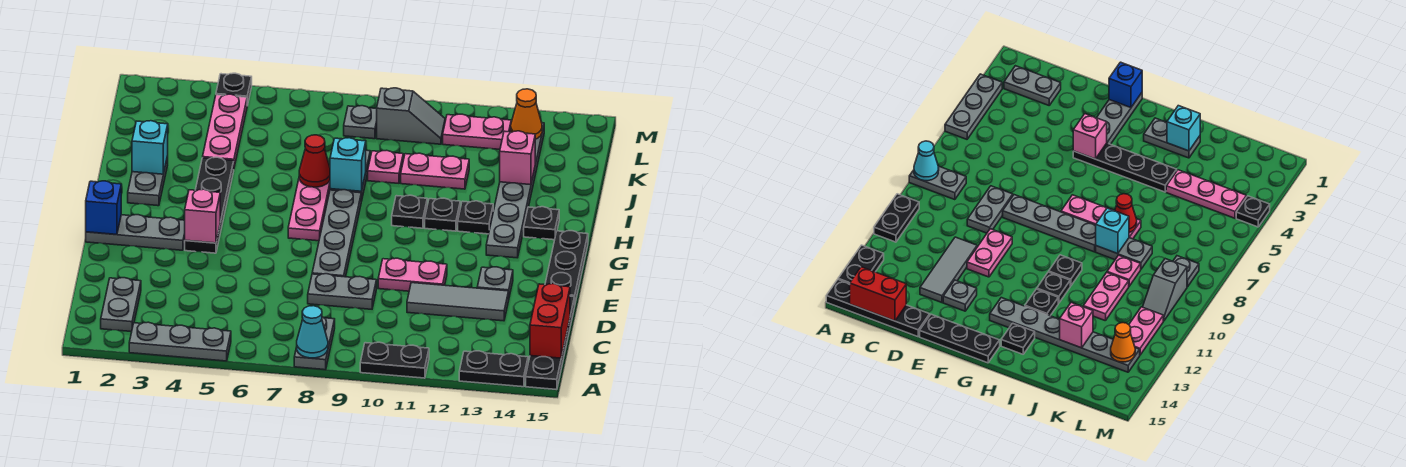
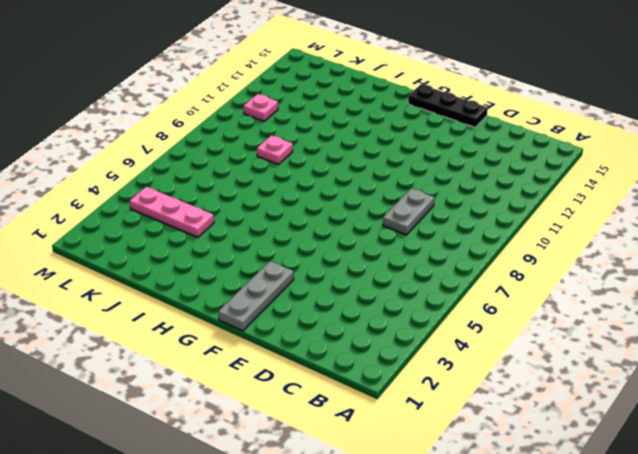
pink 1x1 plate [244,94,278,121] -> pink 1x2 plate [443,114,511,149]
none -> grey 1x3 plate [129,322,231,361]
none -> grey 1x2 plate [294,317,335,370]
none -> black 1x2 plate [360,342,429,378]
none -> black 1x2 plate [459,351,528,387]

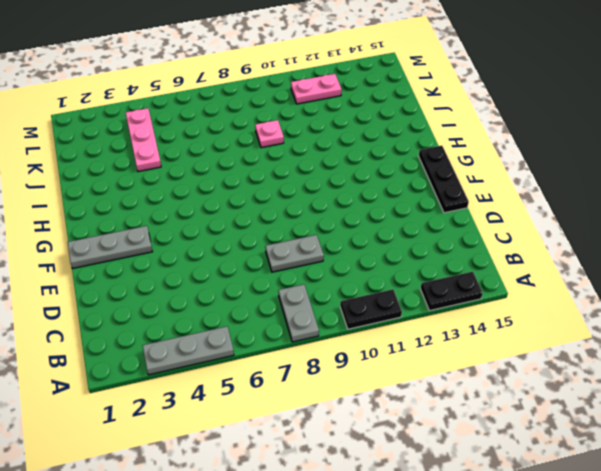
none -> black 1x4 plate [526,296,575,390]
none -> grey 1x2 plate [101,278,141,332]
none -> grey 1x3 tile [407,283,509,321]
none -> grey 1x4 plate [312,190,361,277]

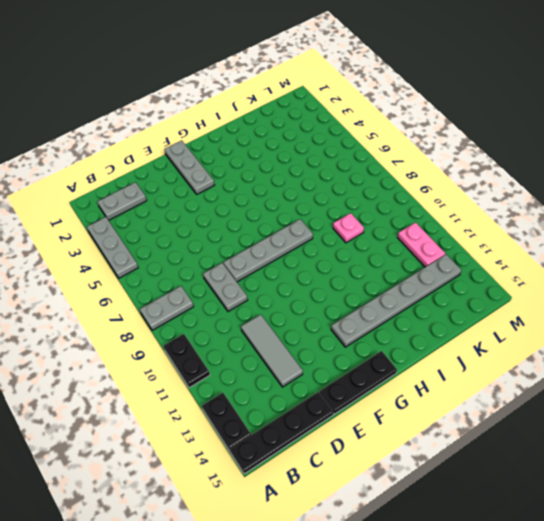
none -> pink 1x2 plate [378,258,447,291]
none -> grey 1x1 plate [477,267,513,297]
none -> black 1x4 plate [185,157,234,253]
none -> pink 1x3 plate [288,179,330,241]

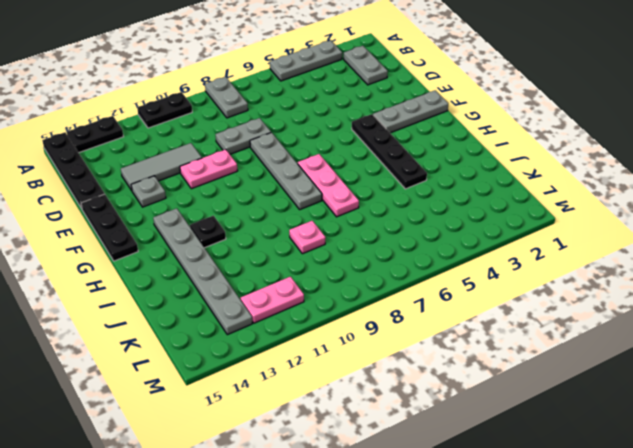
none -> grey 1x2 plate [128,156,168,206]
none -> black 1x1 plate [392,195,427,228]
none -> black 1x1 plate [425,198,460,231]
none -> black 1x1 plate [524,207,559,240]

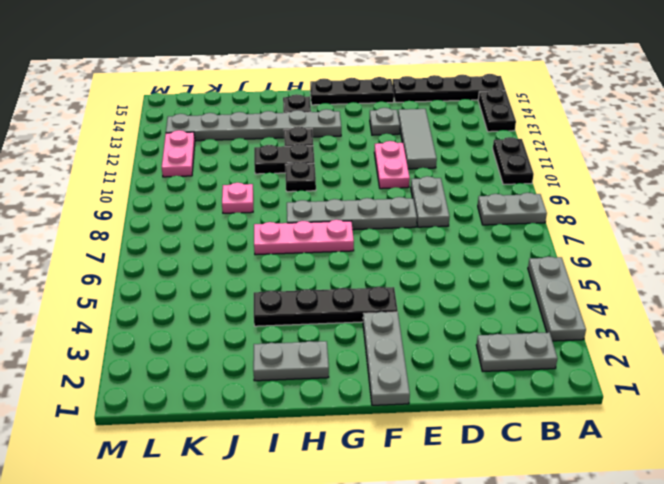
black 1x2 plate [254,144,314,174] -> black 1x1 plate [425,198,460,231]
none -> grey 1x2 plate [1096,238,1152,269]
none -> pink 1x3 plate [203,94,247,167]
none -> pink 1x2 plate [401,153,469,189]
none -> grey 1x1 plate [344,106,377,139]

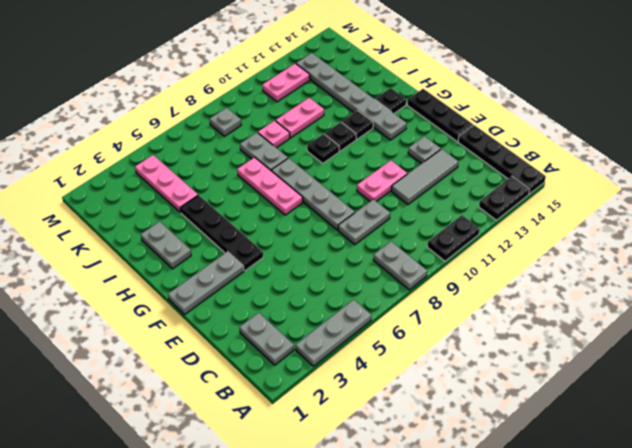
none -> grey 1x2 slope [377,88,445,144]
none -> black 1x1 plate [216,73,252,106]
none -> cyan 1x1 cone [297,306,328,358]
none -> red 1x2 brick [530,284,570,358]

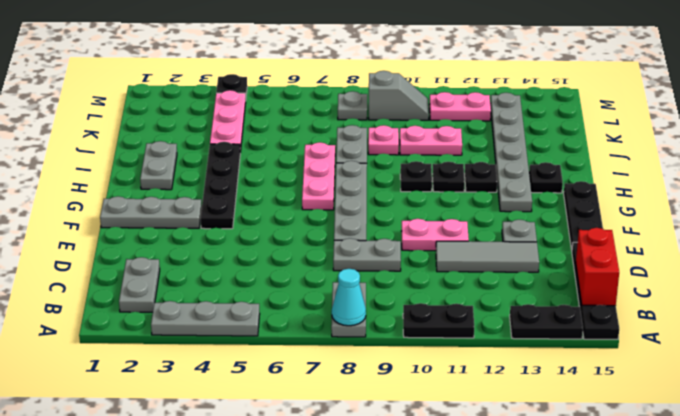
none -> blue 1x1 brick [86,181,121,234]
none -> pink 1x1 brick [185,189,220,243]
none -> cyan 1x1 brick [132,121,168,174]
none -> red 1x1 cone [299,135,330,187]

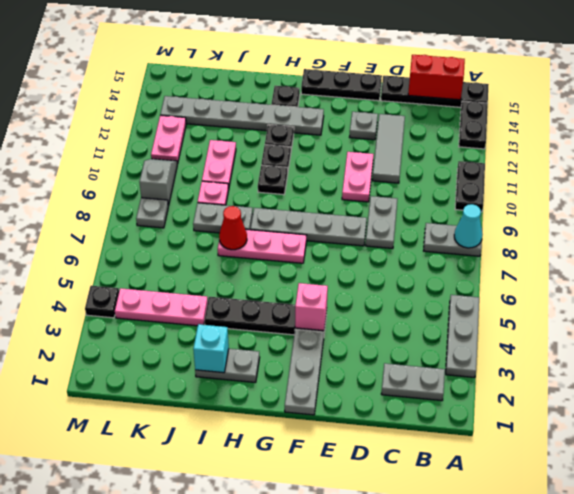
none -> blue 1x1 brick [86,181,121,234]
none -> cyan 1x1 brick [330,138,366,191]
none -> pink 1x1 brick [500,131,535,185]
none -> orange 1x1 cone [511,89,542,139]

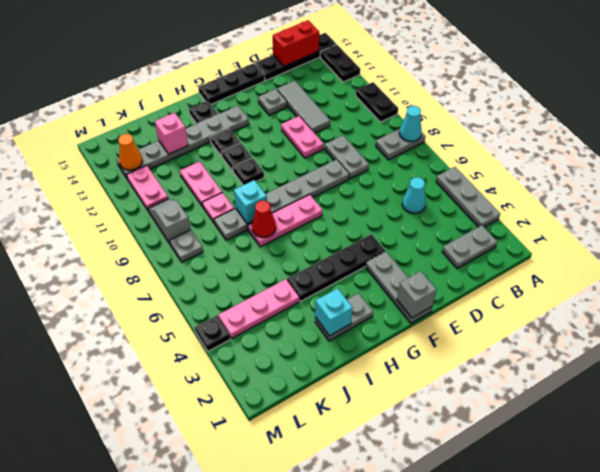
cyan 1x1 cone [402,177,426,213] -> none
grey 1x1 brick [397,271,436,318] -> blue 1x1 brick [86,181,121,234]
none -> pink 1x1 brick [185,189,220,243]

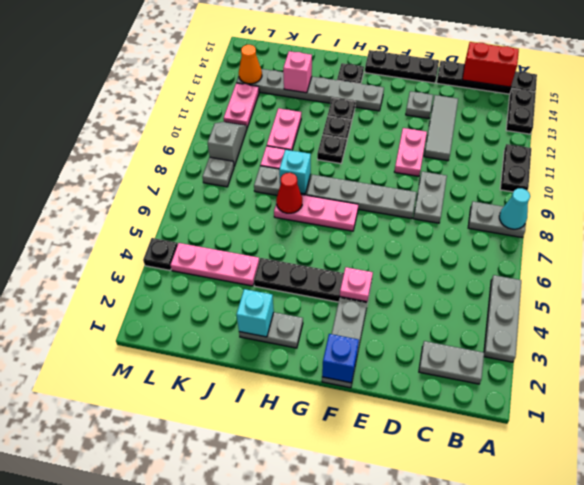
pink 1x1 plate [340,267,373,302] -> pink 1x1 brick [185,189,220,243]

